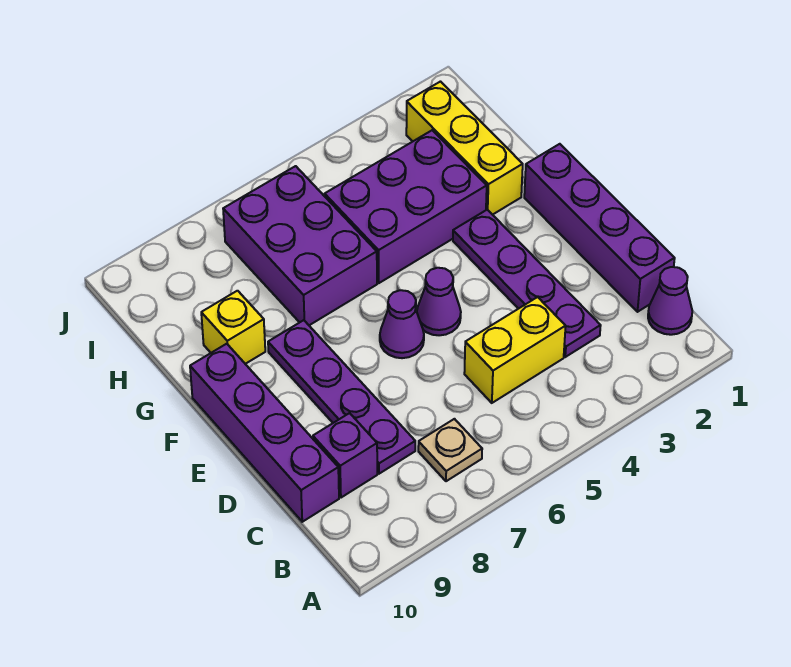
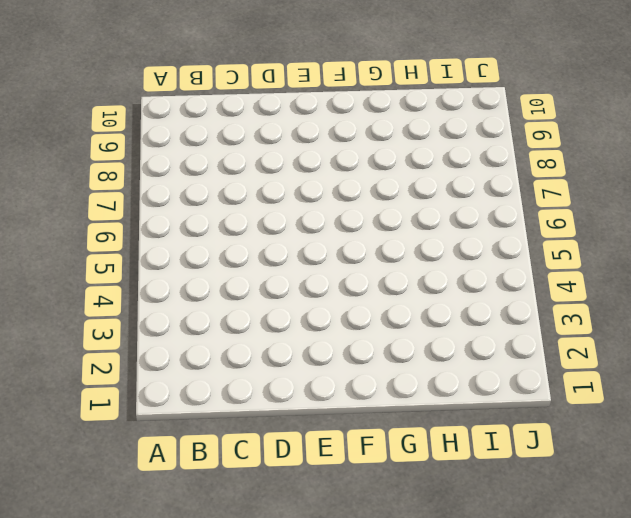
none -> purple 1x1 cone [648,267,692,335]
none -> tan 1x1 plate [418,419,482,481]
none -> purple 1x4 brick [524,144,675,312]

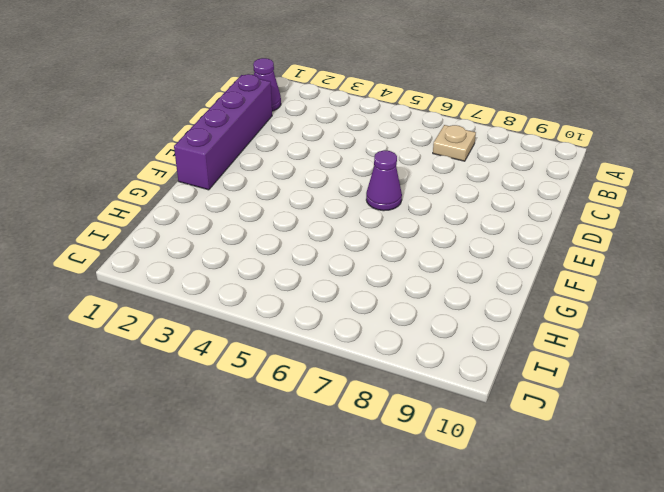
none -> purple 1x4 plate [453,210,601,357]
none -> yellow 1x2 brick [464,297,566,403]
none -> purple 1x4 plate [268,320,415,474]

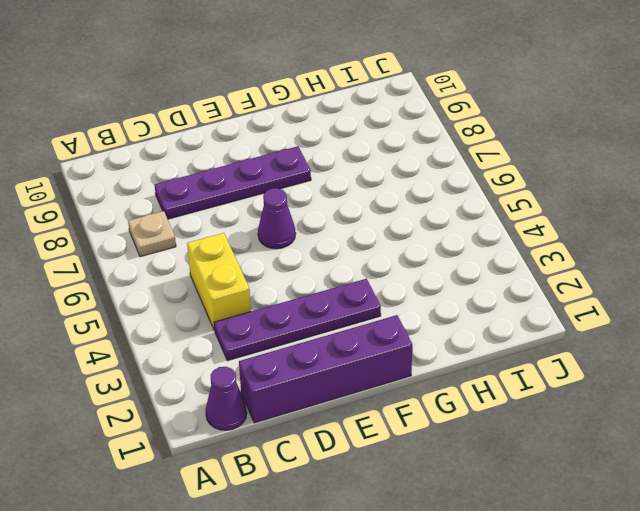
none -> purple 1x1 brick [313,413,377,498]
none -> purple 1x4 brick [190,344,339,522]
none -> purple 1x1 cone [417,268,461,335]

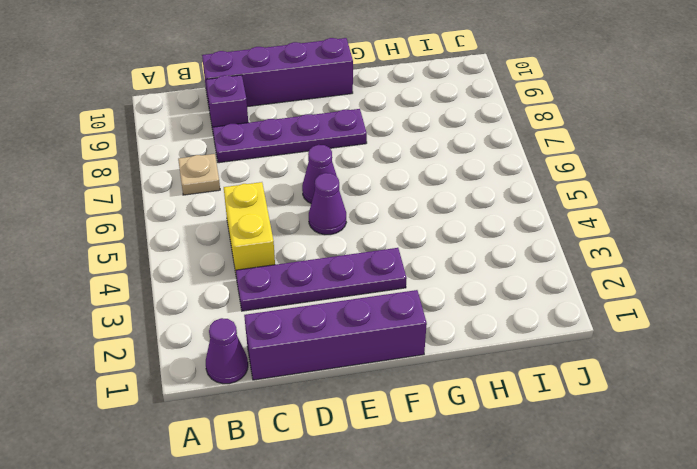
none -> yellow 1x3 brick [406,82,523,215]
none -> purple 2x3 brick [325,130,487,283]
none -> purple 2x3 brick [223,166,377,325]

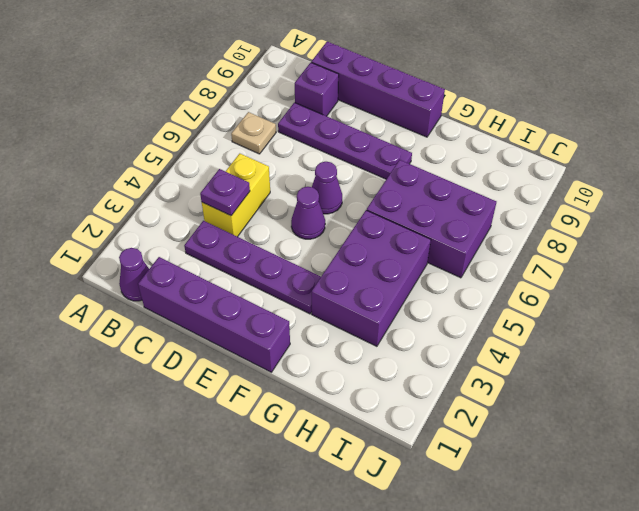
purple 1x1 plate [200,169,250,216] -> none
none -> yellow 1x3 brick [406,82,523,215]
none -> yellow 1x1 brick [201,291,265,364]

